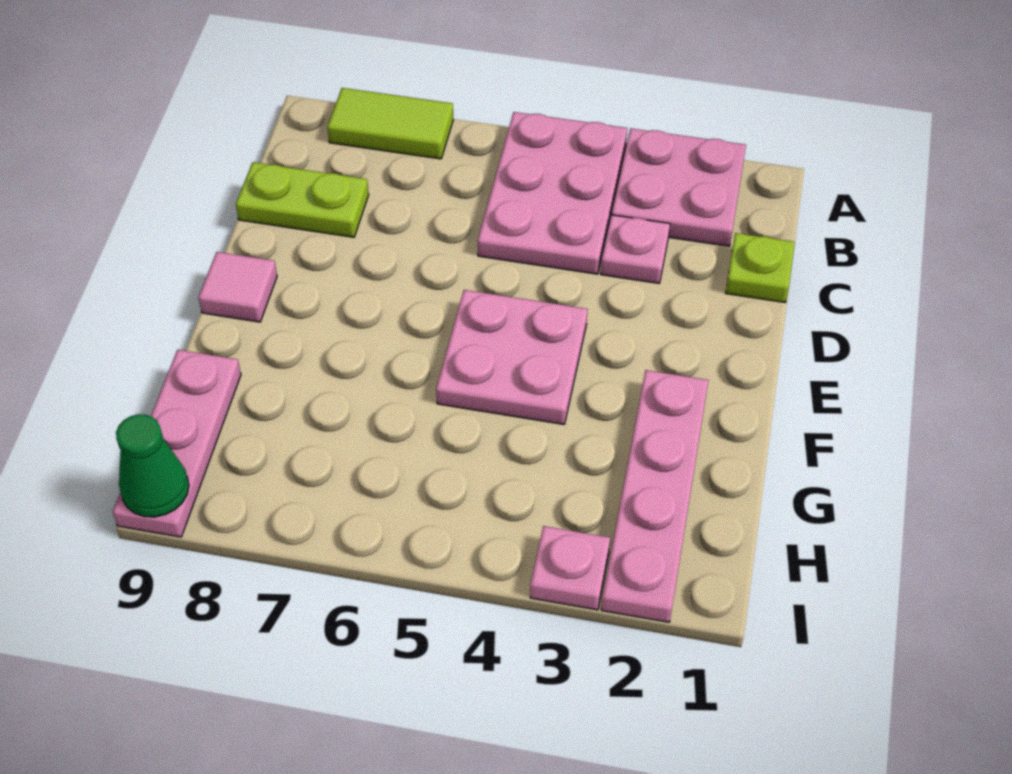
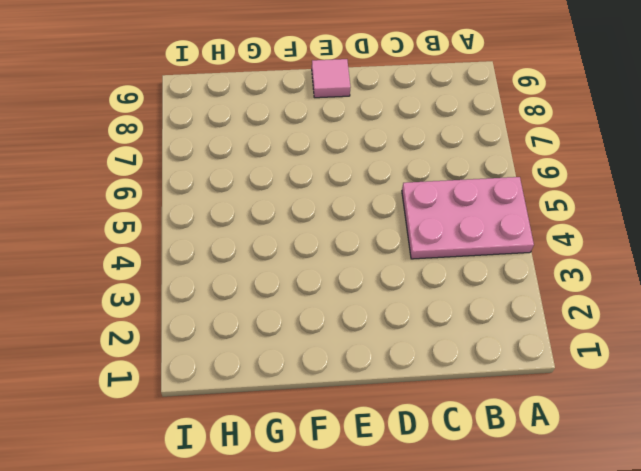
none -> pink 2x2 plate [612,128,746,246]
none -> lime 1x2 tile [327,88,453,159]
none -> lime 1x1 plate [726,233,795,303]

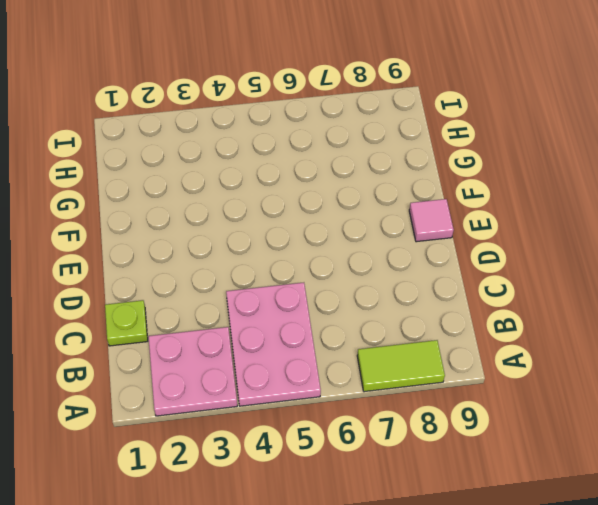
none -> pink 1x1 plate [601,215,670,284]
none -> lime 1x2 plate [236,162,369,237]
none -> pink 2x2 plate [436,290,587,424]

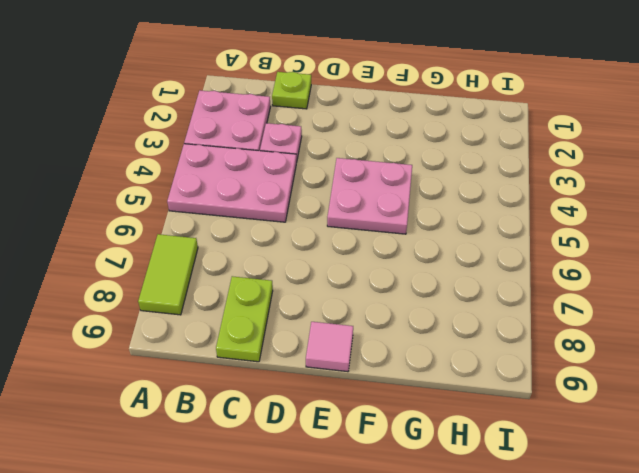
none -> pink 1x4 plate [601,370,708,622]
none -> pink 1x3 plate [113,350,241,537]
none -> pink 1x1 plate [530,526,610,610]

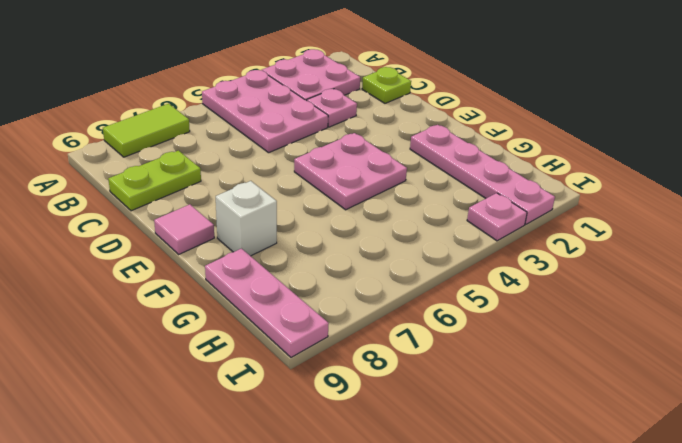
white 1x1 brick [216,181,277,256] -> none
none -> green 1x1 cone [116,414,189,517]

